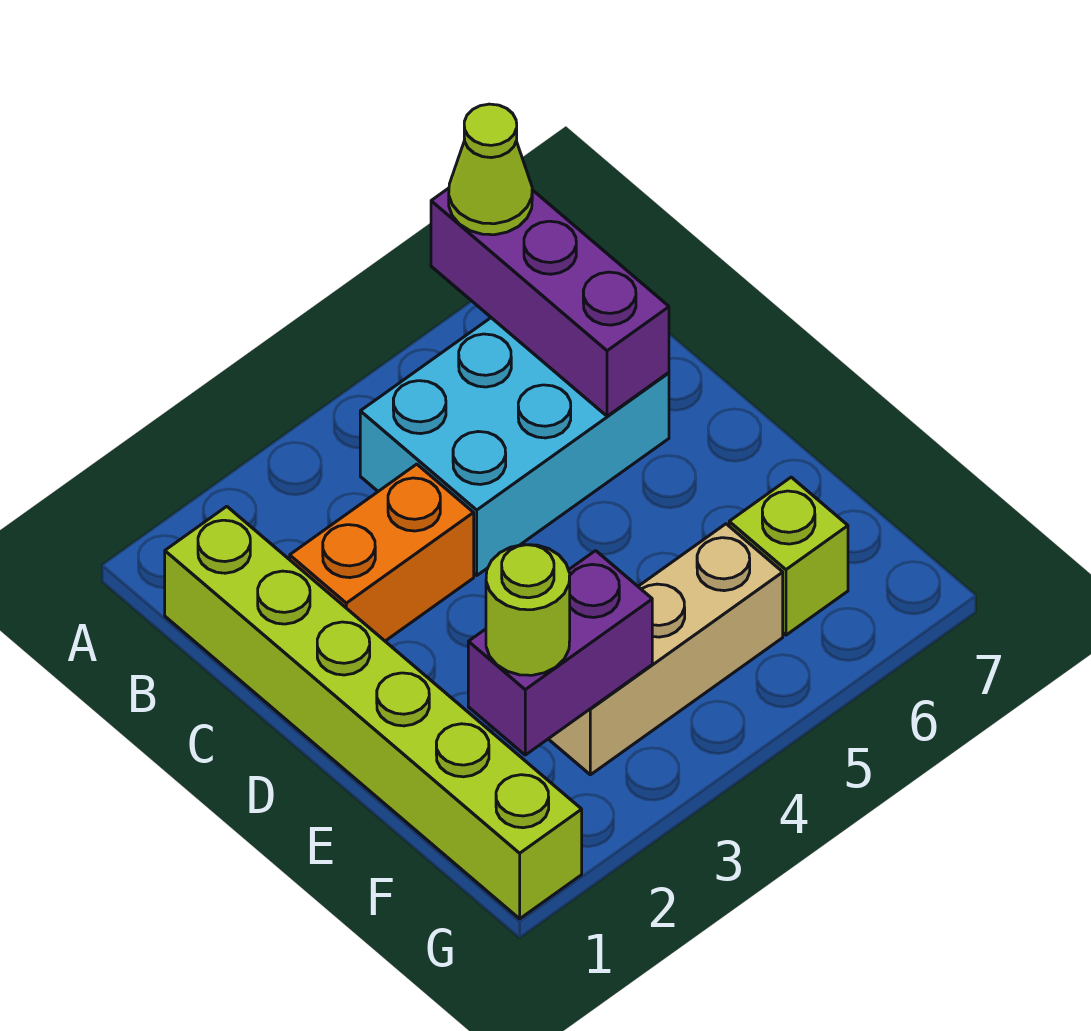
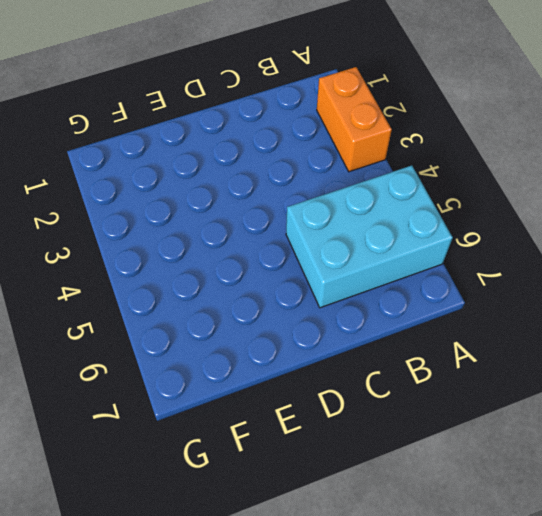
orange 1x2 brick [317,67,392,172] -> orange 1x2 brick moved to [290,464,474,641]
cyan 2x3 brick [286,166,453,308] -> cyan 2x3 brick turned to [360,318,669,575]
none -> lime 1x6 brick [165,506,582,919]
none -> tan 1x3 brick [549,524,783,775]

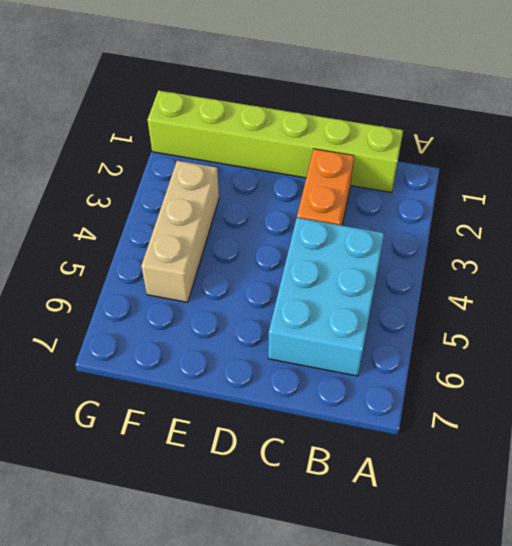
none -> lime 1x1 brick [729,477,848,635]
none -> purple 1x3 brick [431,188,669,416]

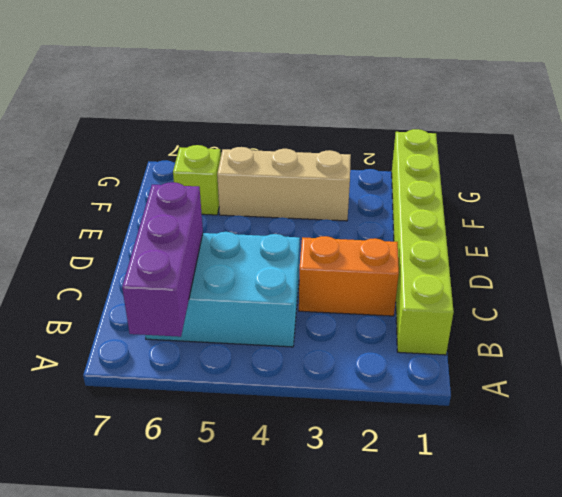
none -> purple 1x2 brick [468,551,652,755]
none -> lime 1x1 cone [449,104,532,235]

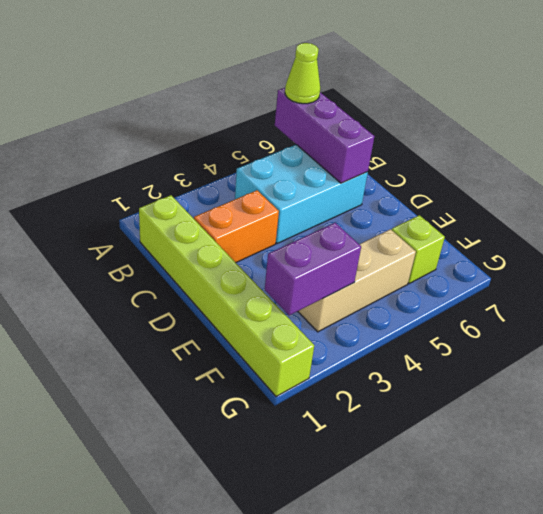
none -> lime 1x1 round brick [486,545,570,675]

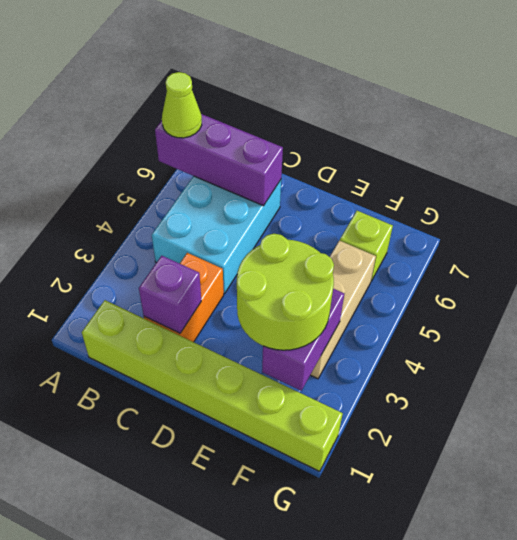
purple 1x1 brick [139,256,201,333] -> none
lime 2x2 round brick [237,234,334,350] -> lime 1x1 round brick [486,545,570,675]

